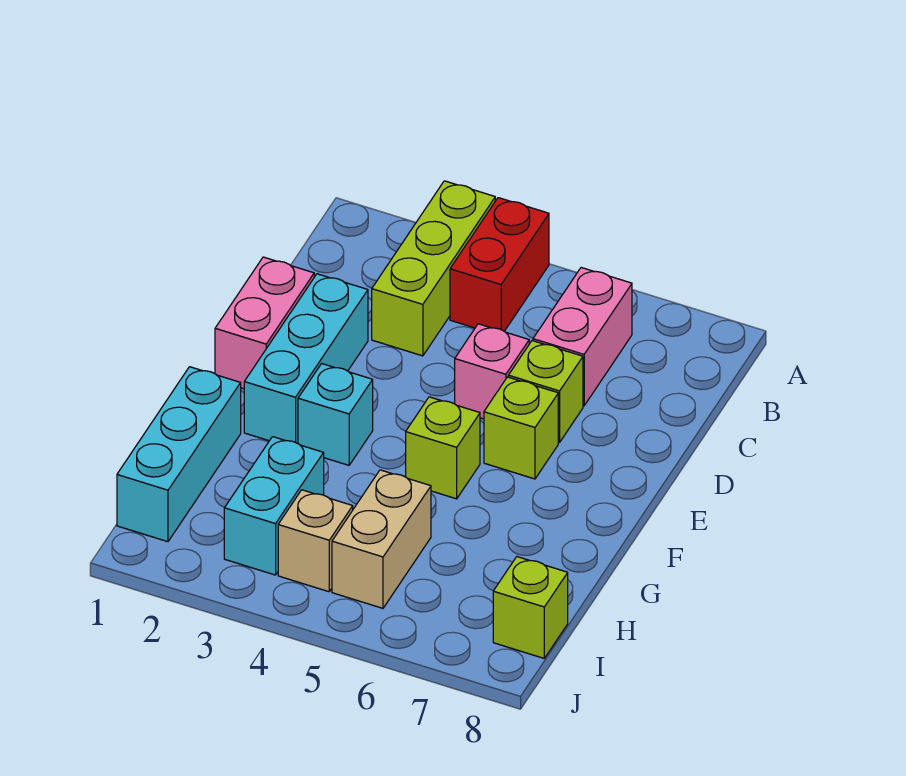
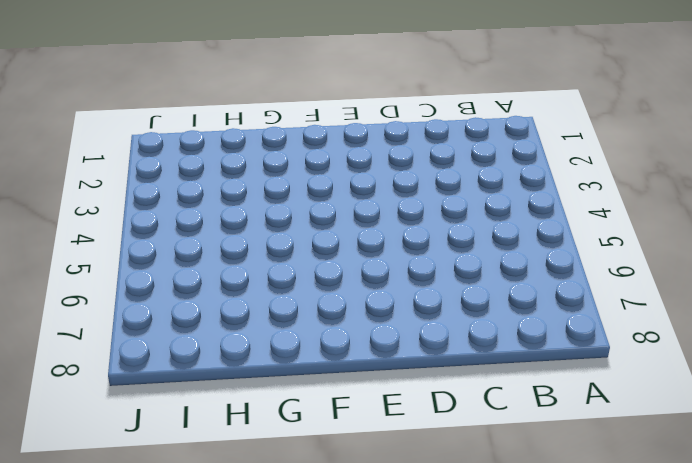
none -> lime 1x3 brick [372,181,495,356]
none -> red 1x2 brick [450,198,549,331]
none -> pink 1x2 brick [533,268,632,406]

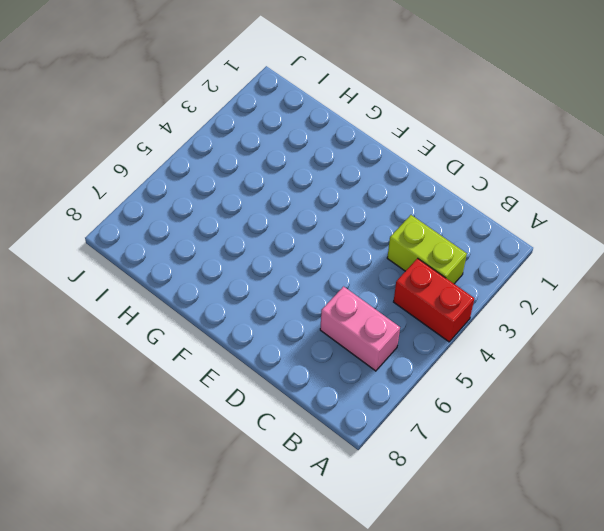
lime 1x2 brick [387,215,467,284] -> lime 1x3 brick [372,181,495,356]
none -> pink 1x2 brick [215,257,314,389]
none -> cyan 1x3 brick [244,274,368,443]
none -> pink 1x1 brick [455,324,529,419]

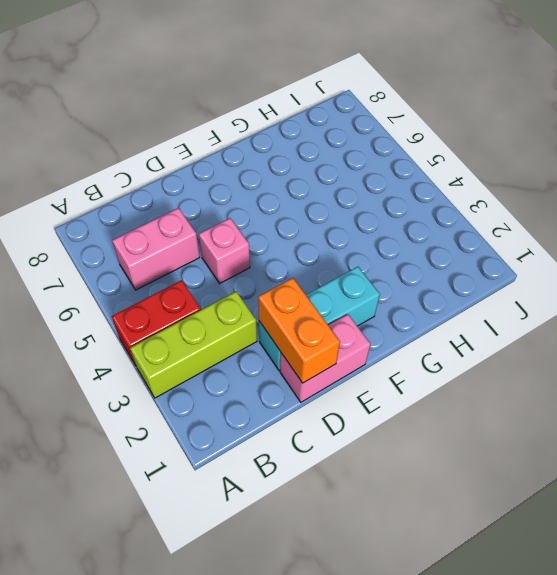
orange 1x2 brick [258,278,340,383] -> none
none -> lime 1x1 brick [508,341,583,442]
none -> lime 1x1 brick [484,377,558,479]
none -> cyan 1x1 brick [298,364,373,465]

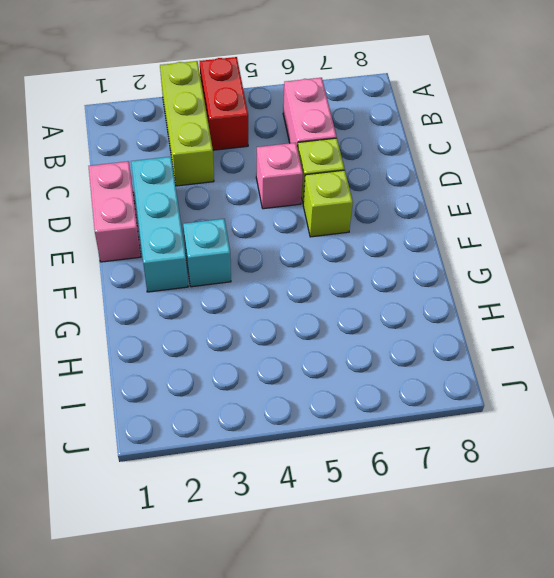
none -> lime 1x1 brick [406,397,480,499]
none -> cyan 1x3 brick [117,367,241,542]
none -> cyan 1x2 brick [224,437,324,575]

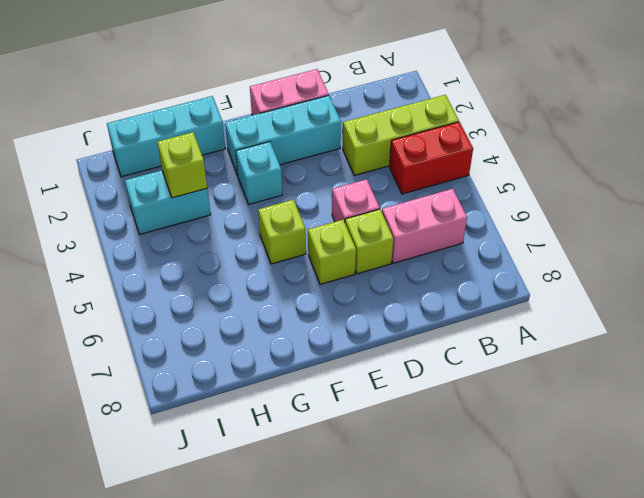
lime 1x1 brick [157,132,207,198] -> lime 1x1 brick moved to [493,557,568,658]
none -> tan 1x2 brick [332,470,431,608]
none -> tan 1x1 brick [278,490,353,592]

